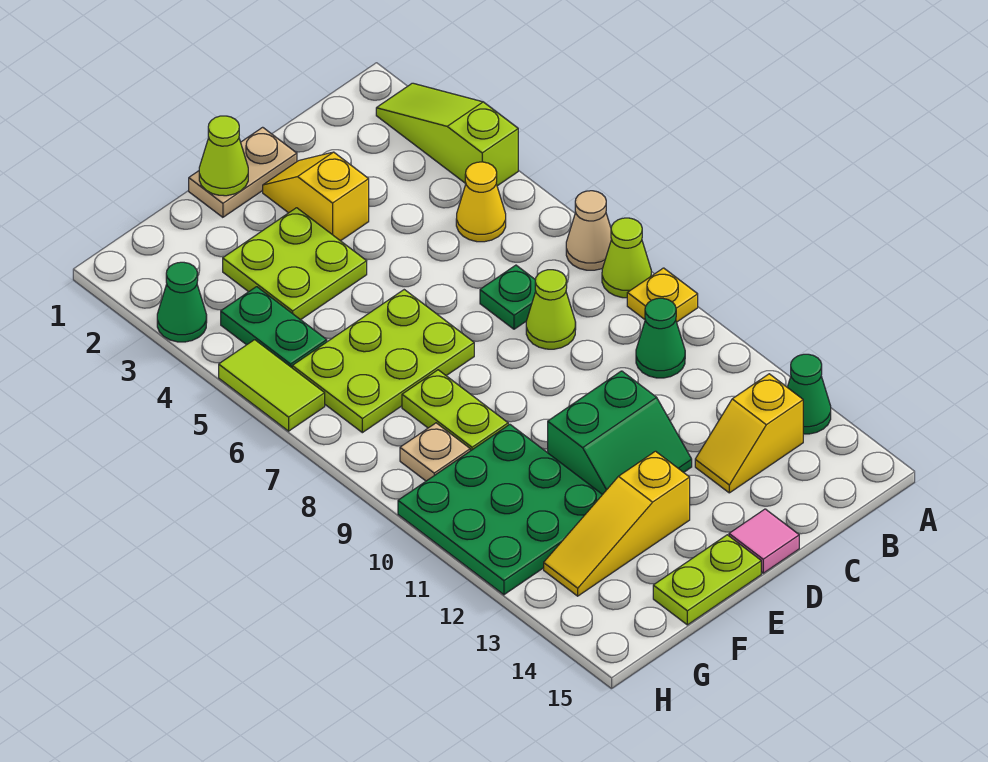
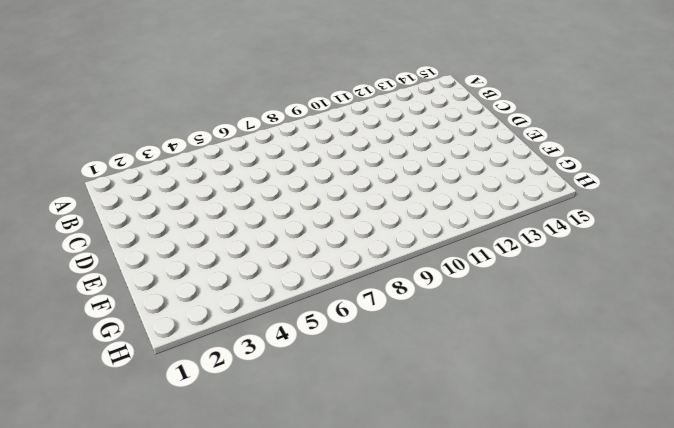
none -> lime 1x3 slope [376,83,518,186]
none -> tan 1x1 cone [566,191,612,270]
none -> lime 1x1 cone [602,218,651,298]

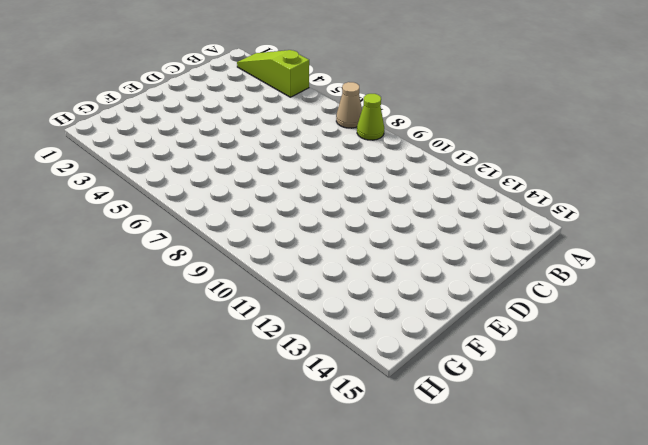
none -> yellow 1x1 plate [627,268,698,322]
none -> green 1x1 cone [787,354,831,434]
none -> yellow 1x1 cone [456,162,506,242]

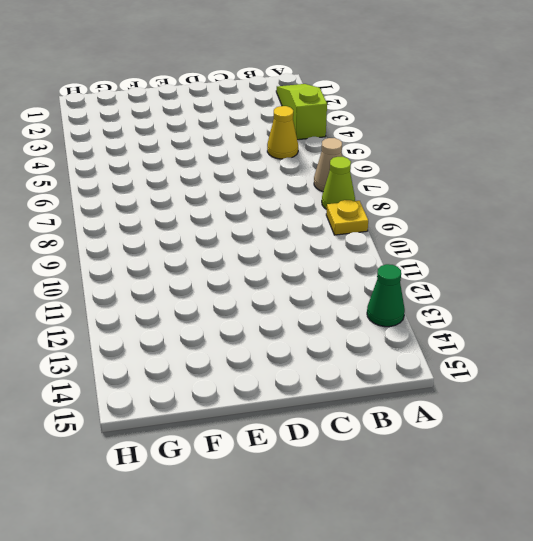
none -> green 1x1 cone [636,298,685,378]
none -> yellow 1x2 slope [695,374,803,493]
none -> green 1x1 plate [480,265,536,329]

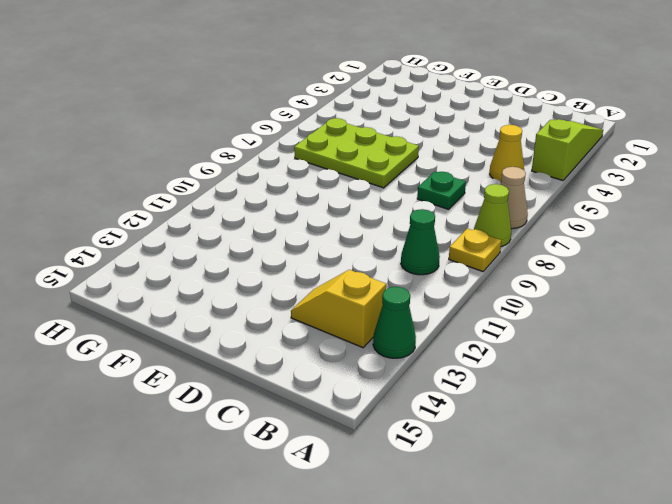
none -> lime 1x1 cone [526,270,576,349]
none -> tan 1x2 plate [189,127,297,217]
none -> yellow 1x2 slope [263,152,369,241]

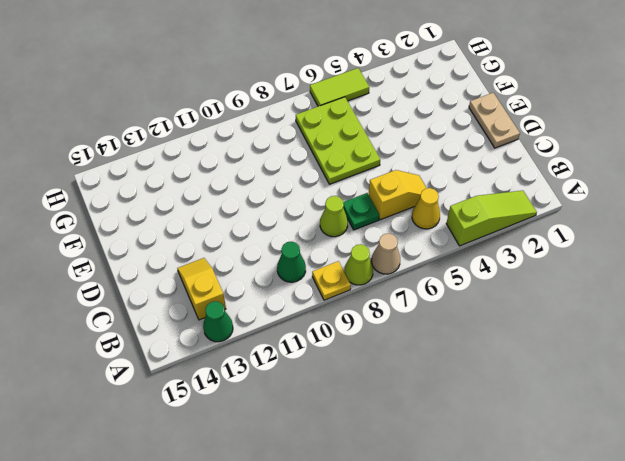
yellow 1x2 slope [369,170,427,220] -> yellow 1x2 slope moved to [263,152,369,241]
none -> green 2x2 slope [548,371,692,495]
none -> pink 1x1 tile [729,509,799,573]
none -> lime 2x2 plate [223,208,367,320]

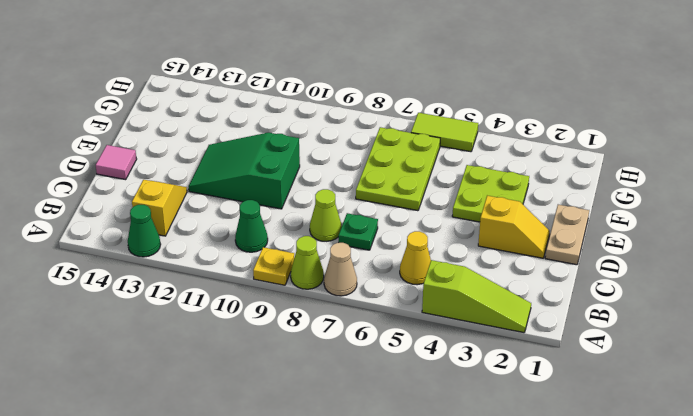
green 2x3 slope [189,133,300,209] -> green 2x2 slope [548,371,692,495]
none -> yellow 1x3 slope [544,451,690,596]
none -> lime 1x2 plate [653,535,761,625]
none -> lime 1x2 plate [402,370,508,451]

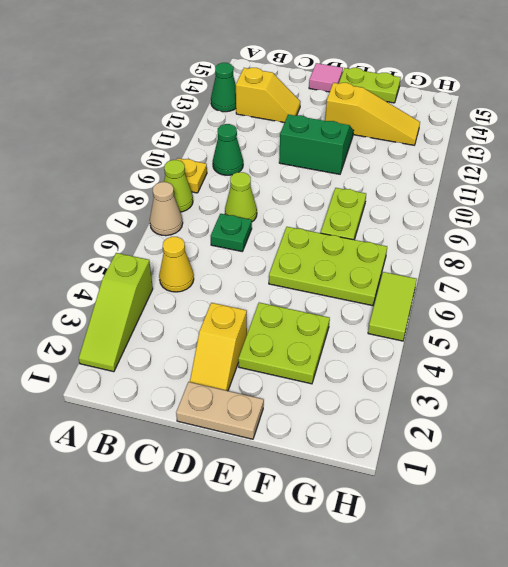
none -> green 3x3 plate [398,424,602,595]
none -> green 1x2 plate [221,287,327,367]
none -> tan 1x1 plate [400,423,470,481]

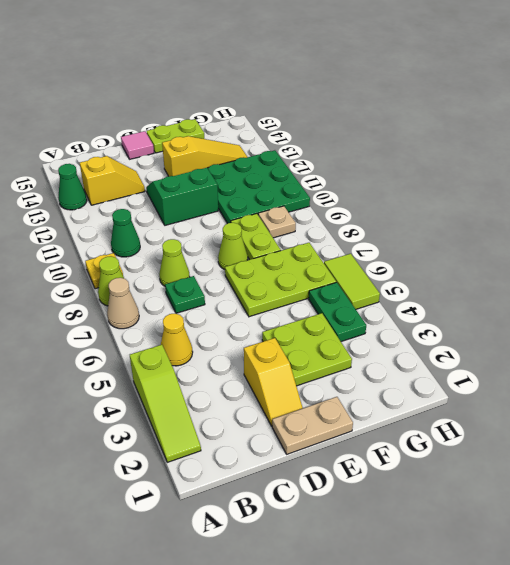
lime 1x1 cone [218,223,248,270] -> lime 1x1 cone moved to [199,116,248,196]
none -> green 1x1 cone [157,262,207,342]

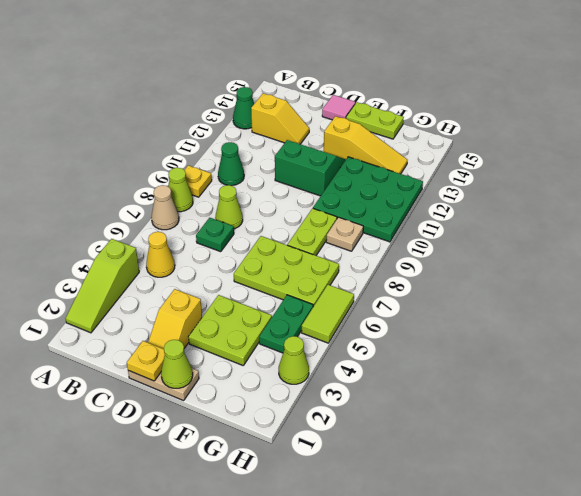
yellow 1x1 plate [127,341,165,381] -> none
lime 1x1 cone [279,336,309,384] -> green 1x1 cone [157,262,207,342]

